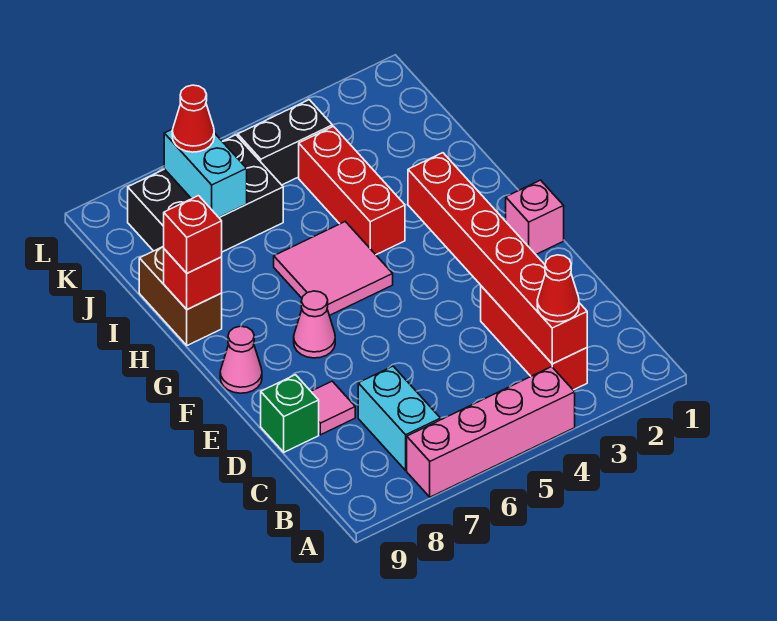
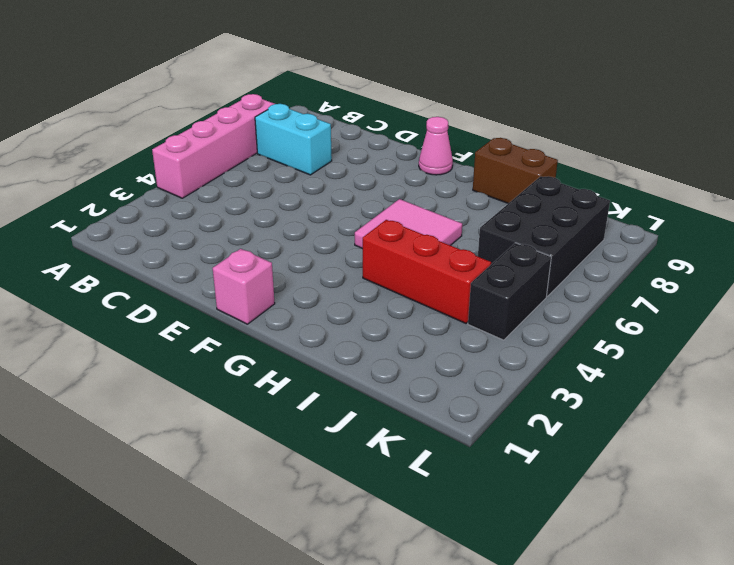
none -> red 1x3 brick [481,286,587,390]
none -> pink 1x1 tile [311,381,355,435]
none -> green 1x1 brick [261,375,319,452]

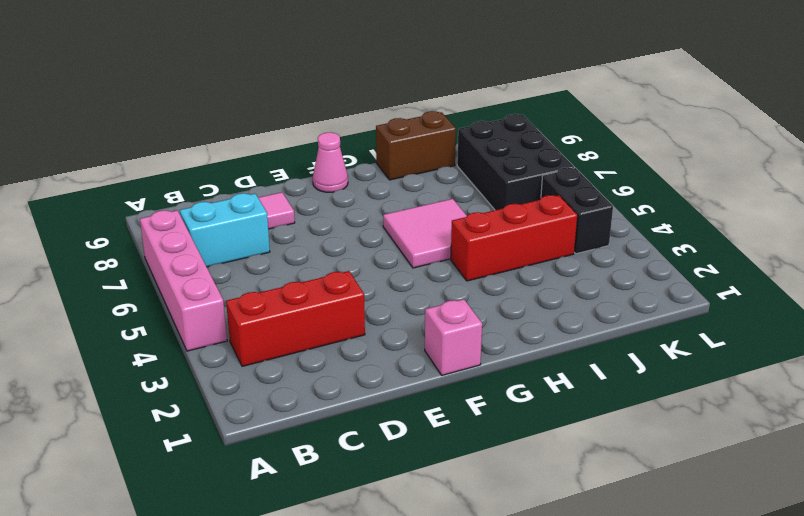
none -> green 1x1 brick [261,375,319,452]
none -> pink 1x1 cone [294,291,335,358]
none -> red 1x6 brick [408,153,587,364]

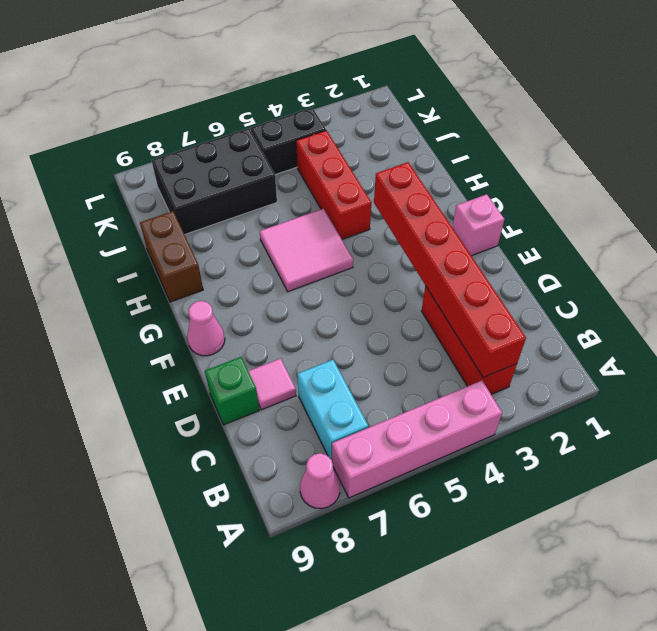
pink 1x1 cone [300,453,340,509] -> pink 1x1 cone moved to [294,291,335,358]
none -> red 1x1 brick [164,249,222,309]
none -> cyan 1x2 brick [164,129,247,217]
none -> red 1x1 cone [537,255,579,322]

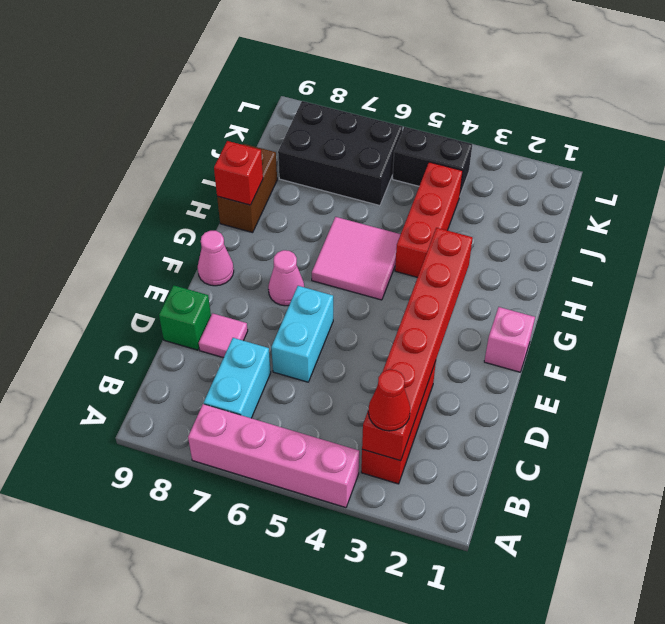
cyan 1x2 brick [271,286,333,382] -> cyan 1x2 brick moved to [164,129,247,217]
none -> red 1x1 brick [164,196,222,273]
none -> red 1x1 cone [172,85,214,152]

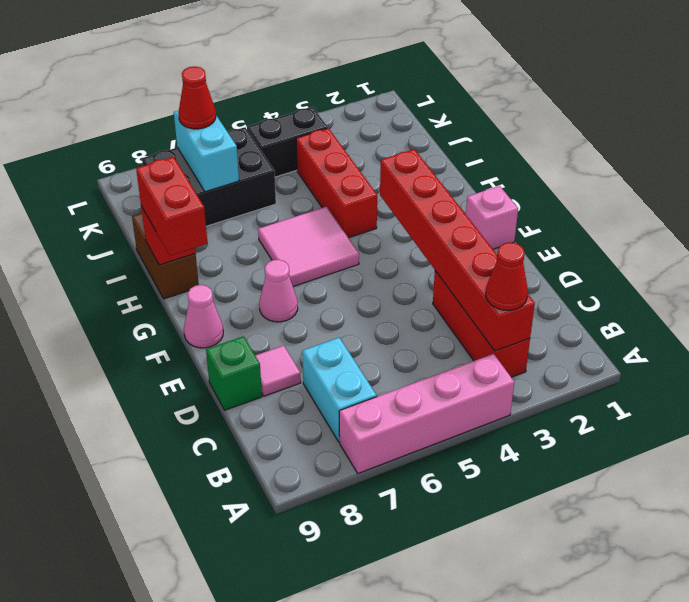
red 1x2 brick [136,157,208,256] -> red 1x1 brick [164,196,222,273]

